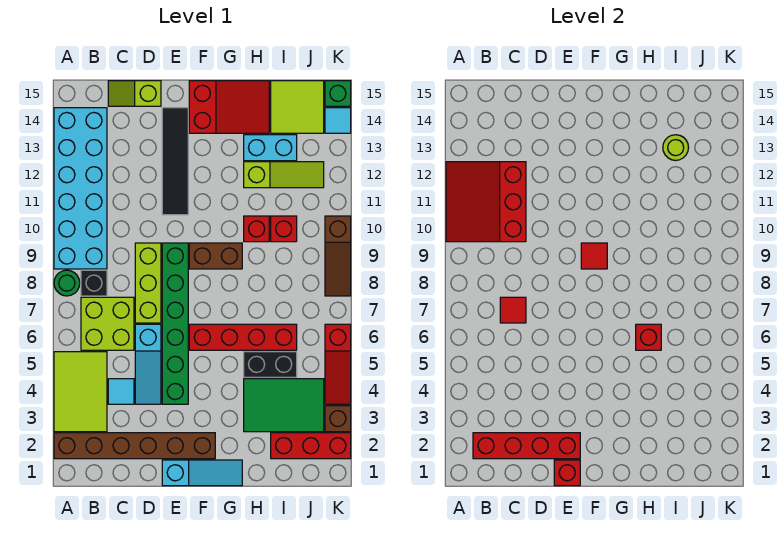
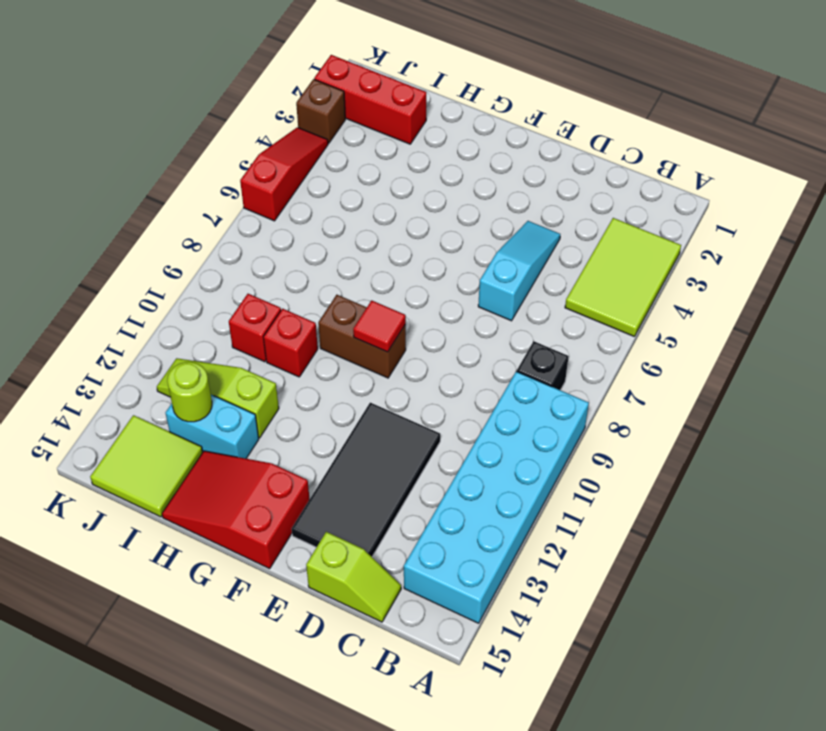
black 2x4 tile [292,403,440,557] -> black 1x4 tile [162,108,188,215]
none -> brown 1x6 brick [54,433,215,459]
none -> green 1x1 round brick [54,270,80,296]
none -> lime 2x2 brick [81,297,134,350]
none -> cyan 1x1 tile [108,379,134,404]

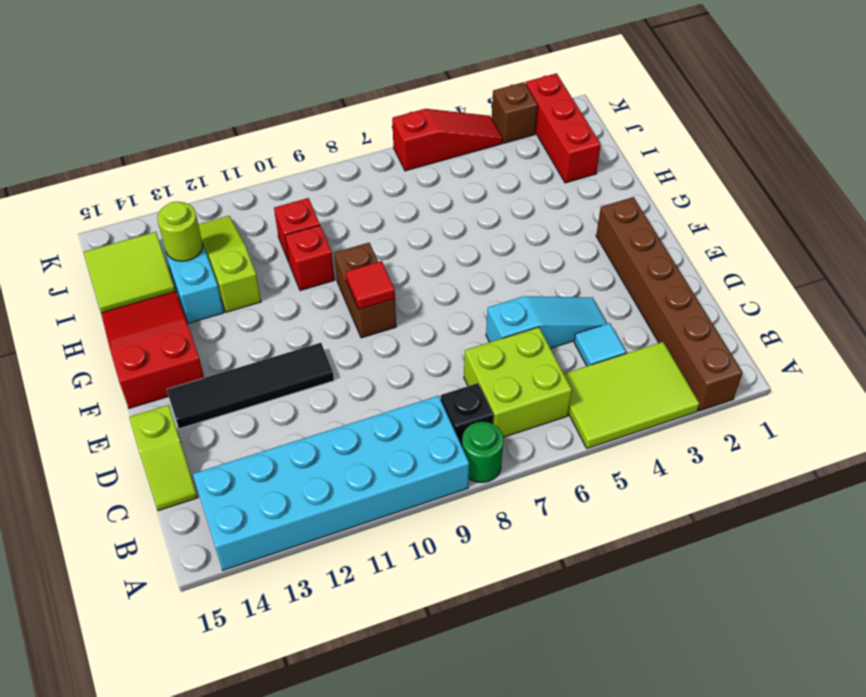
none -> lime 1x3 brick [135,243,161,323]
none -> cyan 1x3 slope [162,460,242,486]
none -> green 1x6 brick [162,243,188,404]
none -> red 1x4 brick [189,324,297,350]

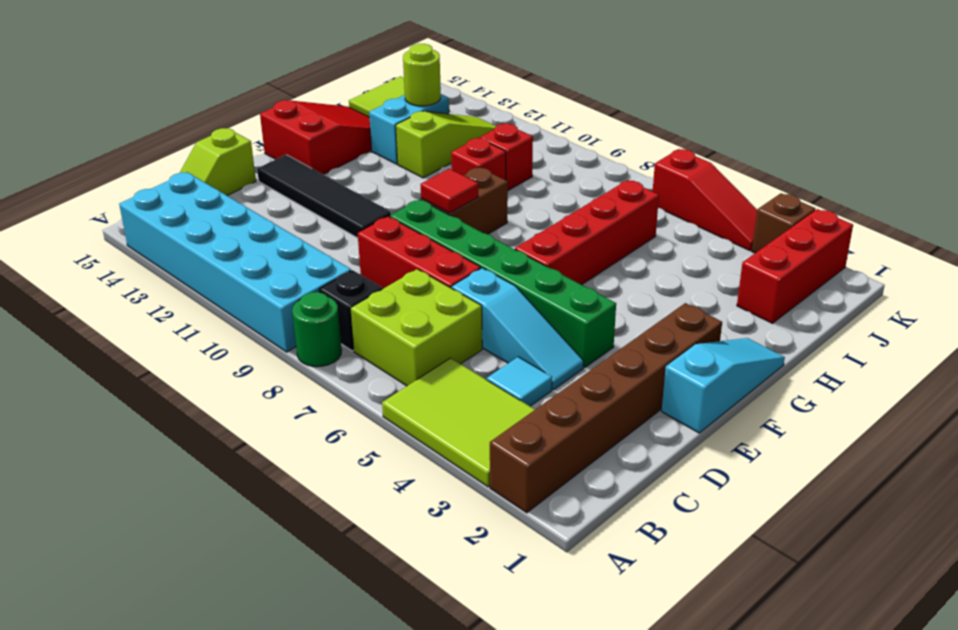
red 1x3 brick [358,216,481,289] -> lime 1x3 brick [135,243,161,323]
none -> green 2x3 tile [244,379,324,432]
none -> black 1x2 brick [244,352,297,377]
none -> brown 1x3 slope [325,216,351,296]
none -> cyan 1x1 tile [325,108,351,133]

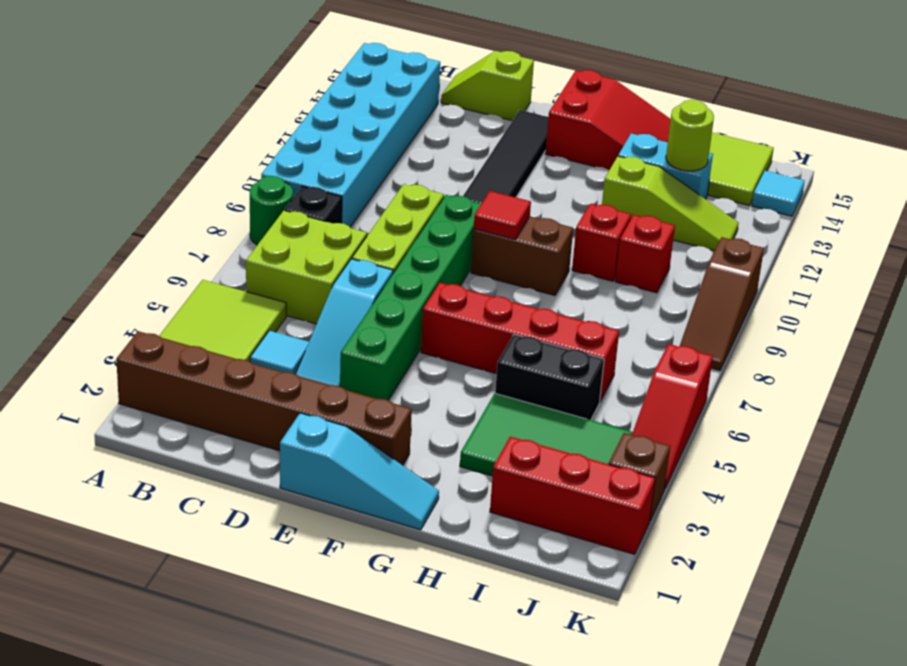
none -> green 1x1 brick [325,81,351,106]
none -> red 3x3 slope [446,162,526,242]
none -> red 1x4 brick [473,433,580,459]
none -> red 1x1 tile [500,297,526,323]

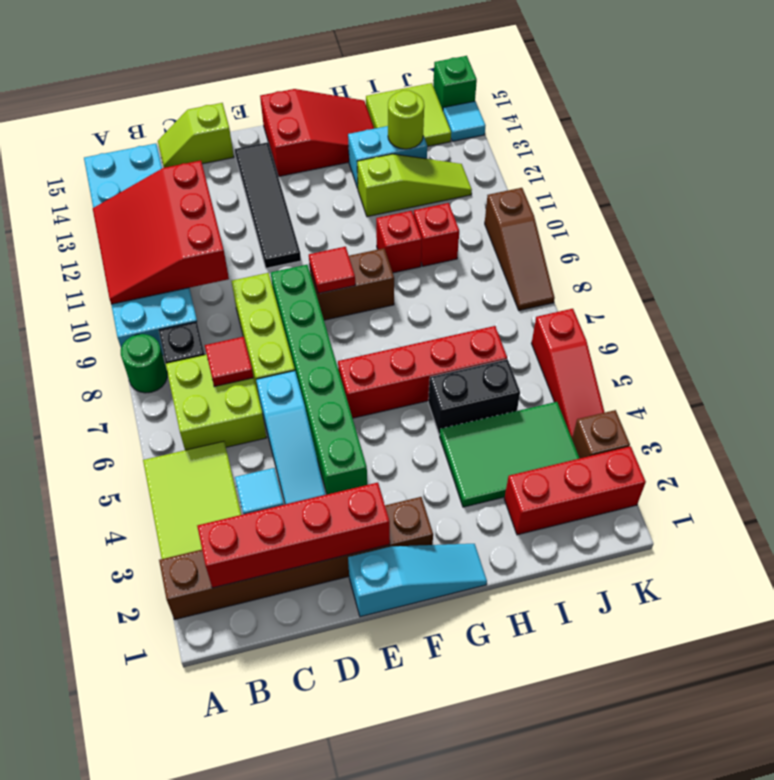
none -> red 1x1 brick [554,460,580,486]
none -> red 1x1 brick [636,324,661,350]

